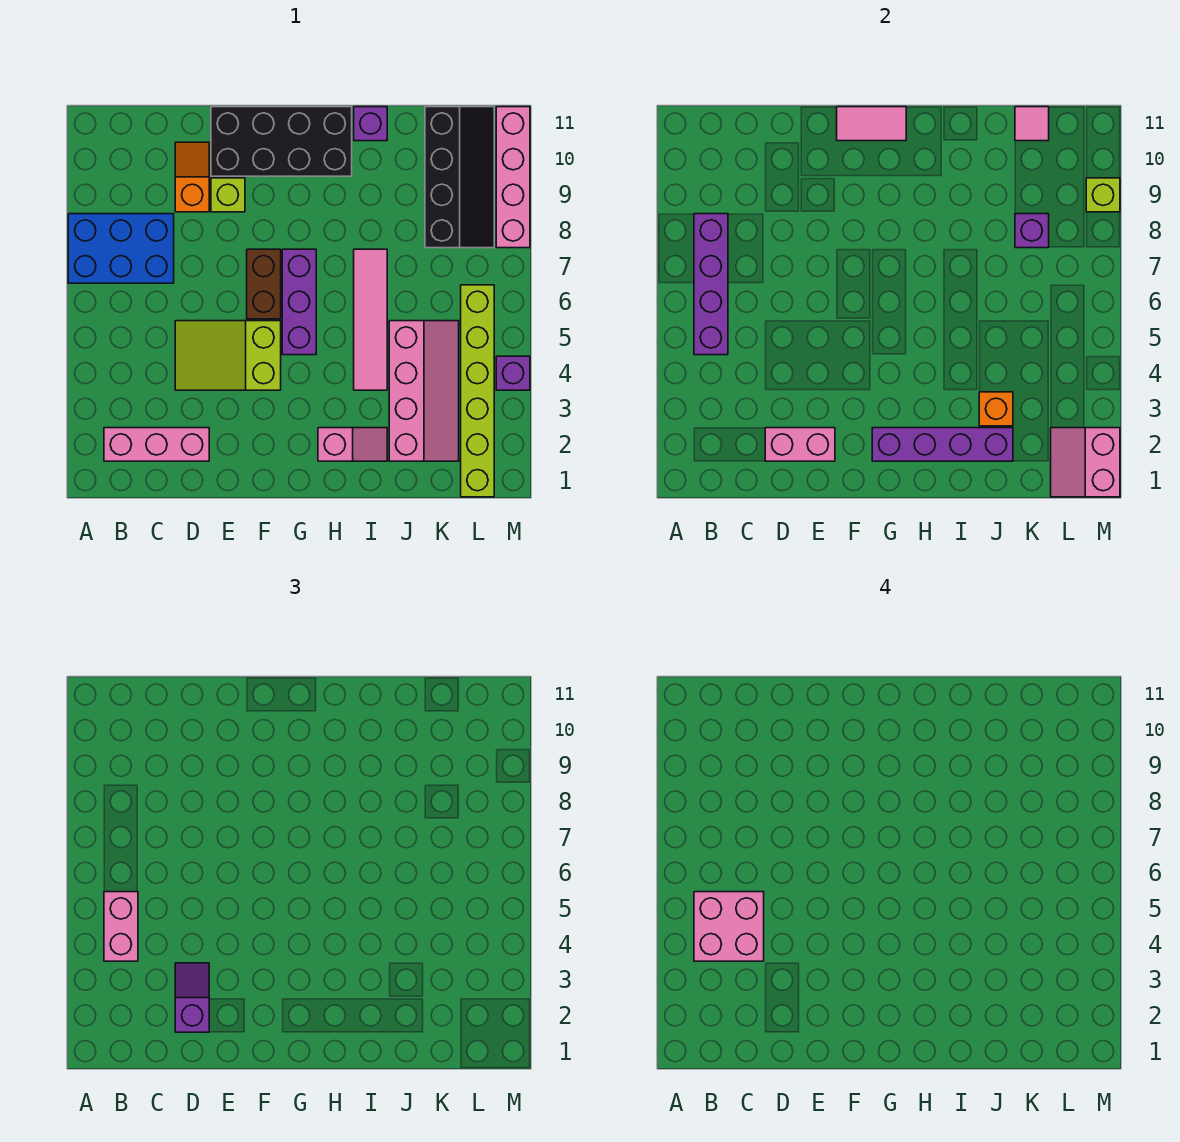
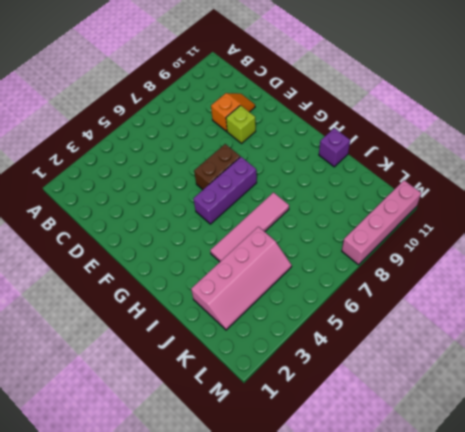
none -> blue 2x3 brick [68,214,174,283]
none -> pink 1x3 brick [104,428,209,461]
none -> lime 2x3 slope [175,321,281,390]

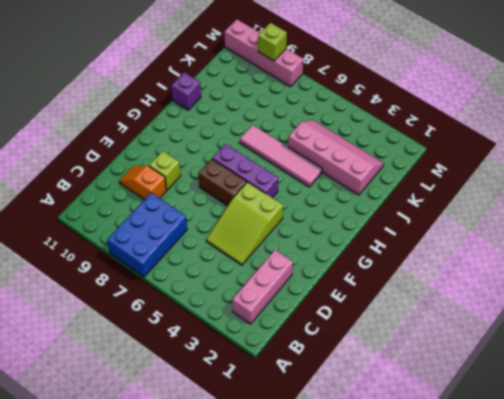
none -> black 2x4 brick [211,107,352,176]
none -> pink 1x2 slope [318,428,387,461]
none -> black 2x4 slope [425,107,494,248]

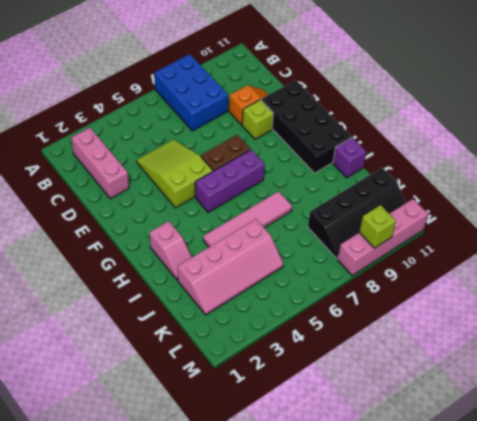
none -> lime 1x6 brick [461,285,494,497]
none -> purple 1x1 brick [496,356,530,390]
none -> purple 1x4 brick [694,214,728,355]

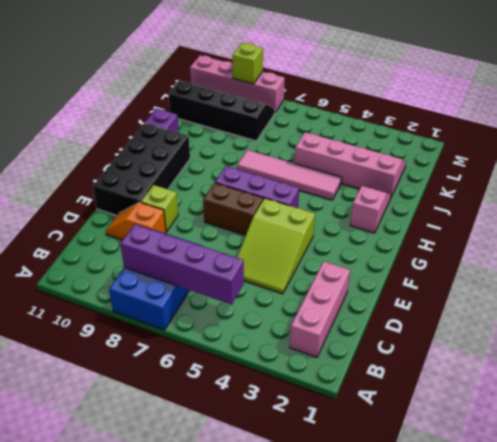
none -> lime 1x6 brick [461,285,494,497]
none -> purple 1x1 brick [496,356,530,390]
none -> pink 1x2 brick [765,428,835,461]

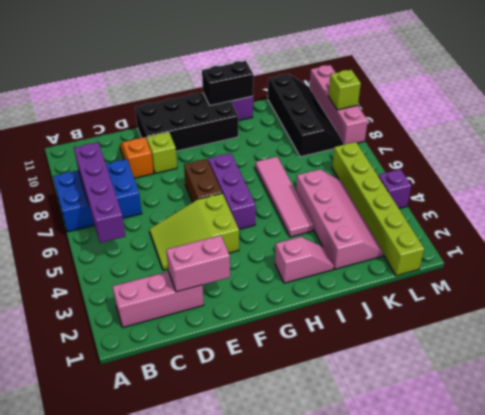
black 1x2 brick [202,61,253,105] -> none
none -> pink 1x2 tile [837,107,906,141]
none -> purple 1x4 brick [872,428,1013,461]
none -> orange 1x1 brick [979,392,1013,426]

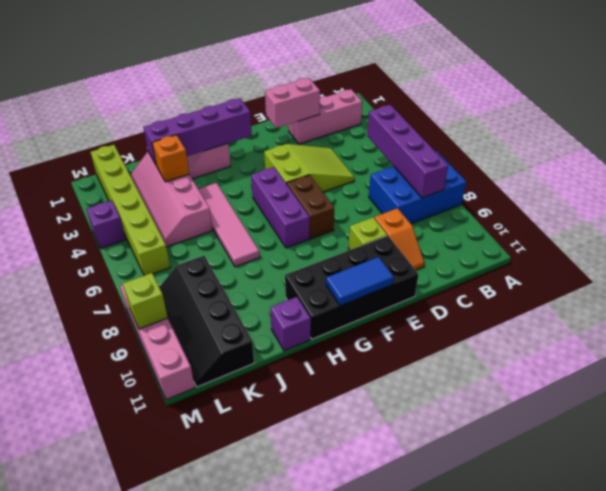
blue 1x2 tile [326,257,394,306] -> pink 1x2 tile [837,107,906,141]
none -> purple 1x1 brick [1015,214,1049,248]
none -> pink 1x1 tile [1015,107,1049,141]
none -> pink 2x2 slope [1051,428,1120,497]

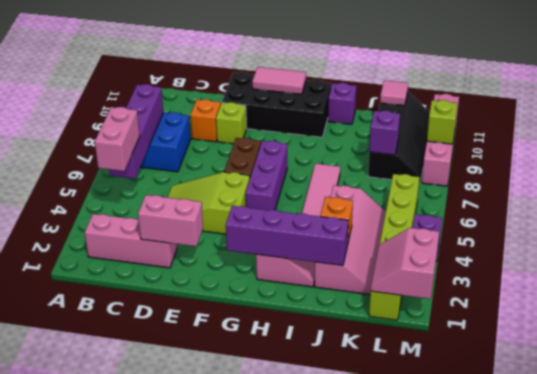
none -> purple 1x2 slope [175,963,209,1032]
none -> pink 2x2 brick [694,892,764,961]

